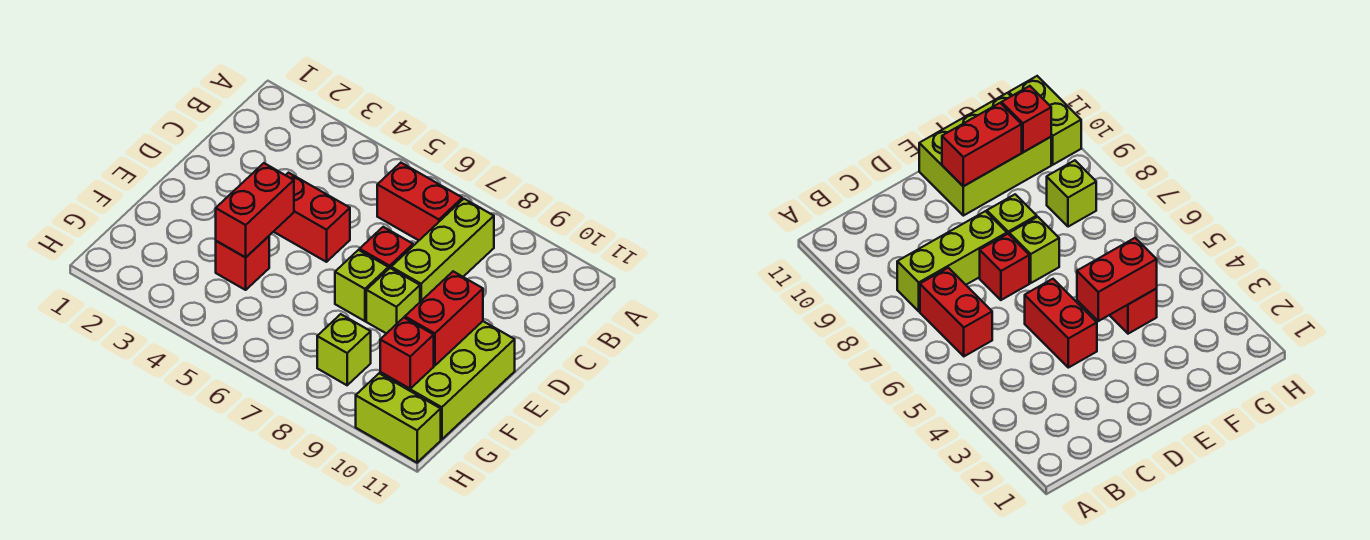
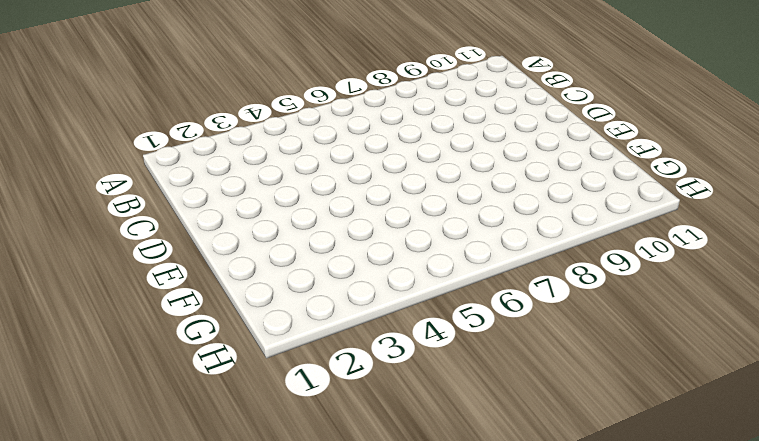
none -> red 1x2 brick [377,163,462,240]
none -> lime 1x3 brick [391,199,494,302]
none -> red 1x2 brick [274,173,350,262]

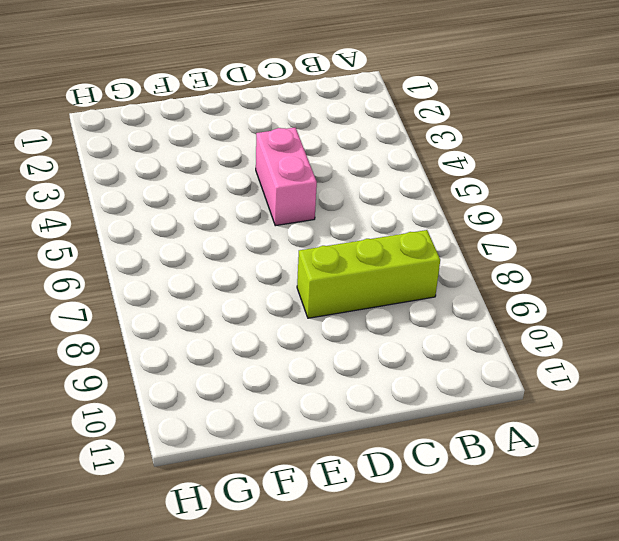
pink 1x2 brick [256,128,317,226] -> red 1x2 brick [274,173,350,262]
none -> red 1x2 brick [377,163,462,240]
none -> red 1x1 brick [360,227,413,269]
none -> lime 1x1 brick [335,250,388,321]

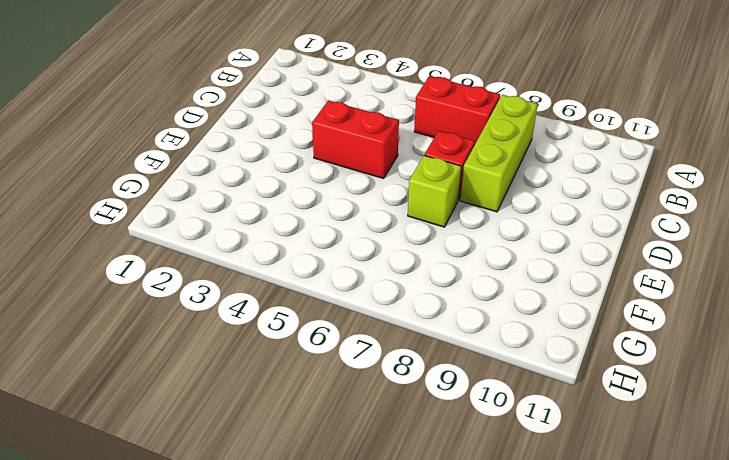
none -> lime 1x1 brick [366,268,420,334]
none -> lime 2x3 brick [380,321,515,440]
none -> red 1x1 brick [216,236,269,290]

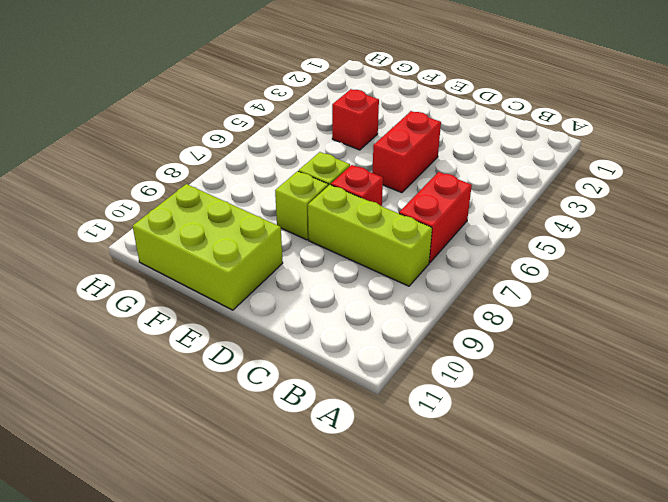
none -> lime 1x1 brick [317,314,371,385]
none -> lime 1x2 brick [356,373,441,463]
none -> red 1x2 brick [216,163,294,257]

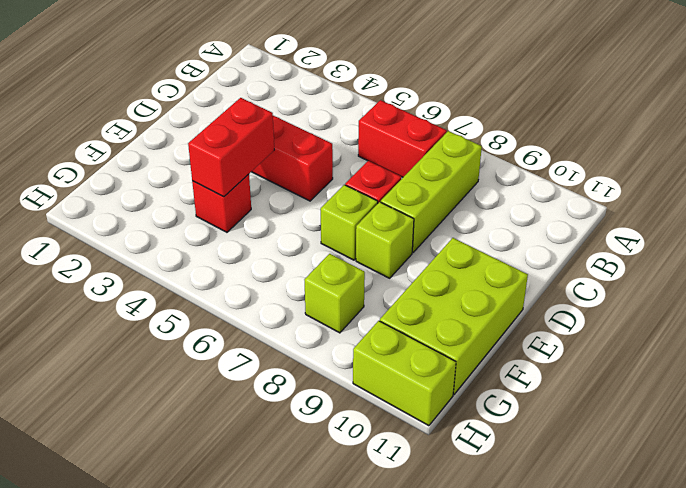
none -> red 1x2 brick [405,271,483,366]
none -> red 1x1 brick [380,318,434,389]

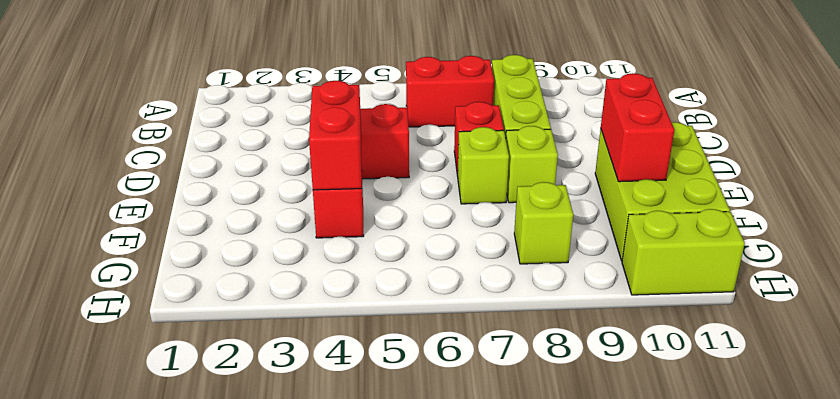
none -> red 1x1 brick [380,318,434,389]

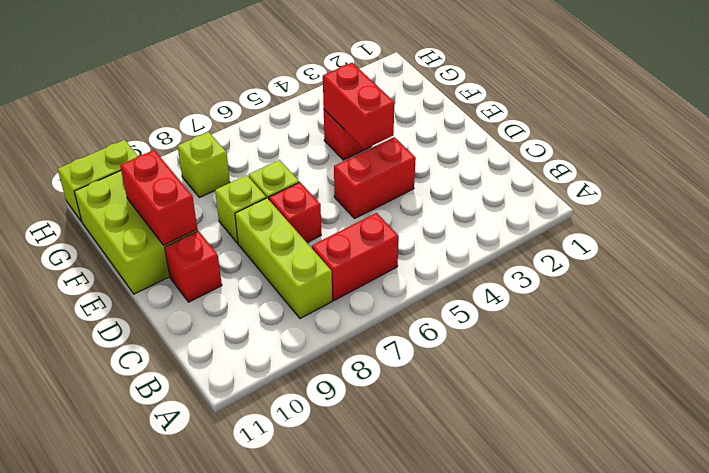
red 1x1 brick [165,231,222,302] -> red 1x1 brick moved to [380,318,434,389]

